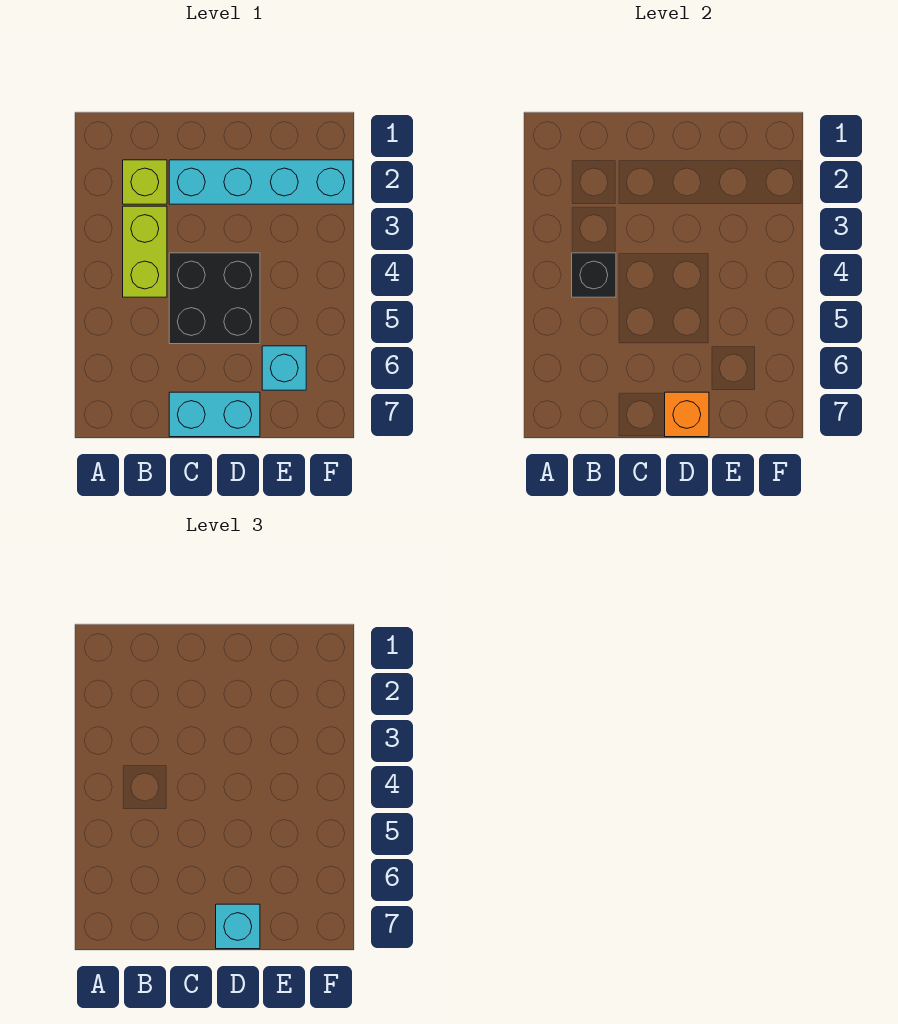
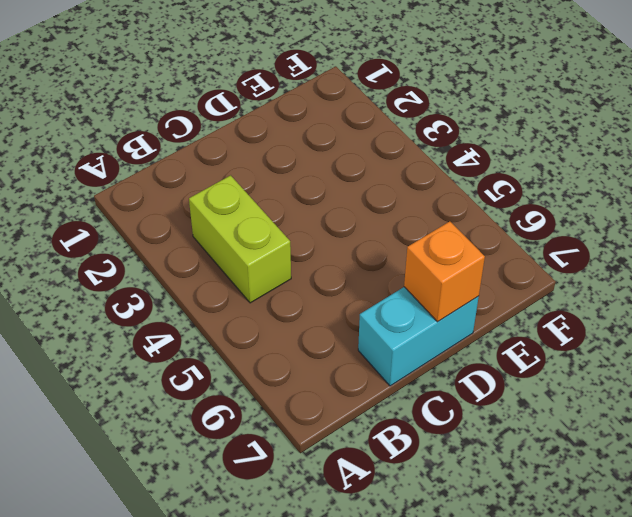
none -> lime 1x1 brick [123,160,167,204]
none -> cyan 1x4 brick [169,160,353,204]

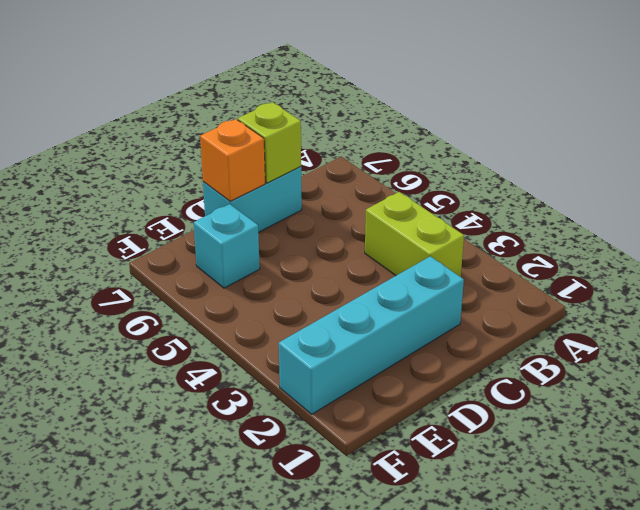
lime 1x1 brick [238,102,301,183] -> lime 1x1 brick moved to [123,160,167,204]
none -> black 2x2 brick [169,253,260,344]
none -> black 1x1 brick [572,253,616,297]

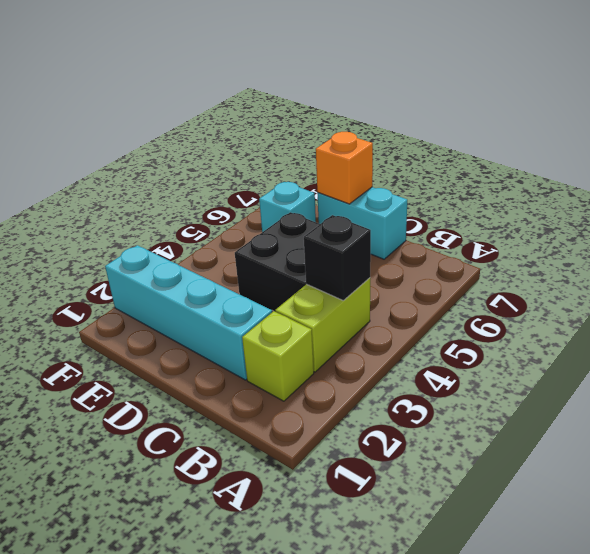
none -> cyan 1x1 brick [216,904,260,949]

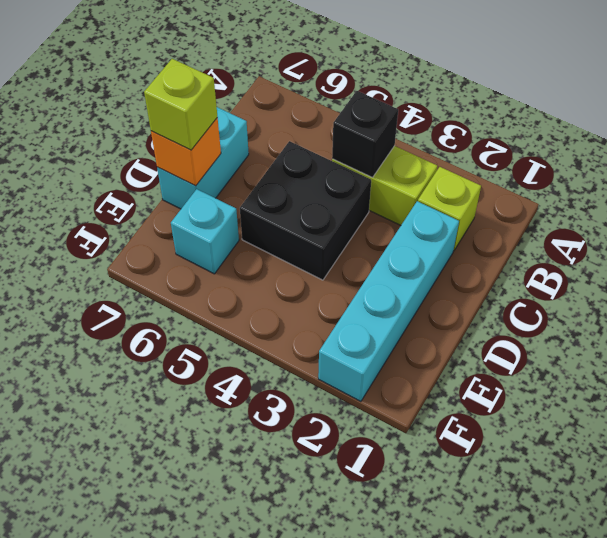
lime 1x1 brick [144,59,217,150] -> cyan 1x1 brick [216,904,260,949]

